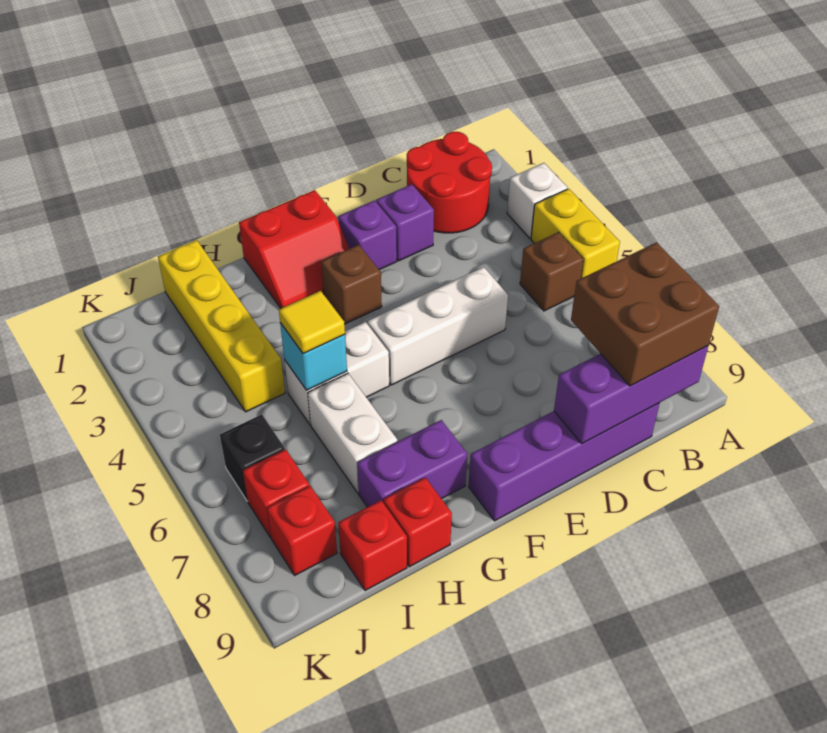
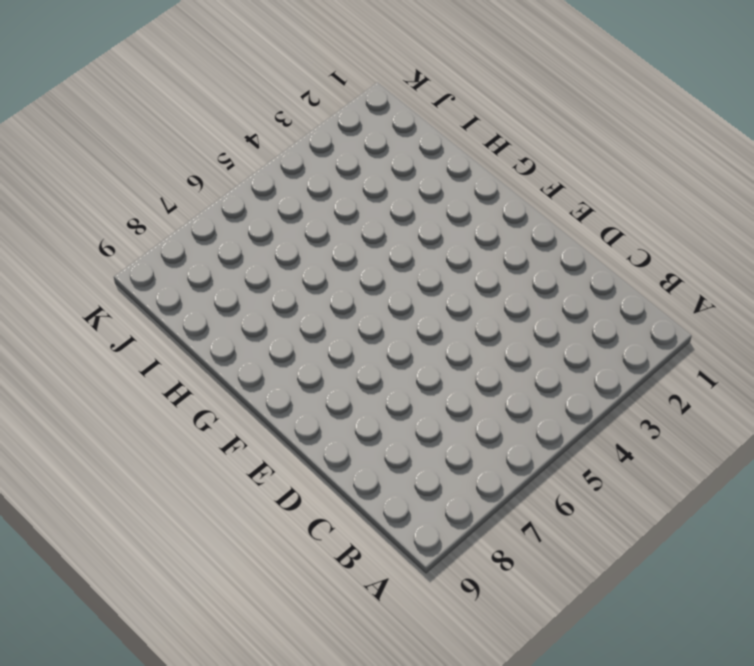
none -> white 1x1 brick [507,163,568,238]
none -> yellow 1x2 brick [531,189,620,278]
none -> red 2x2 round brick [407,132,492,233]

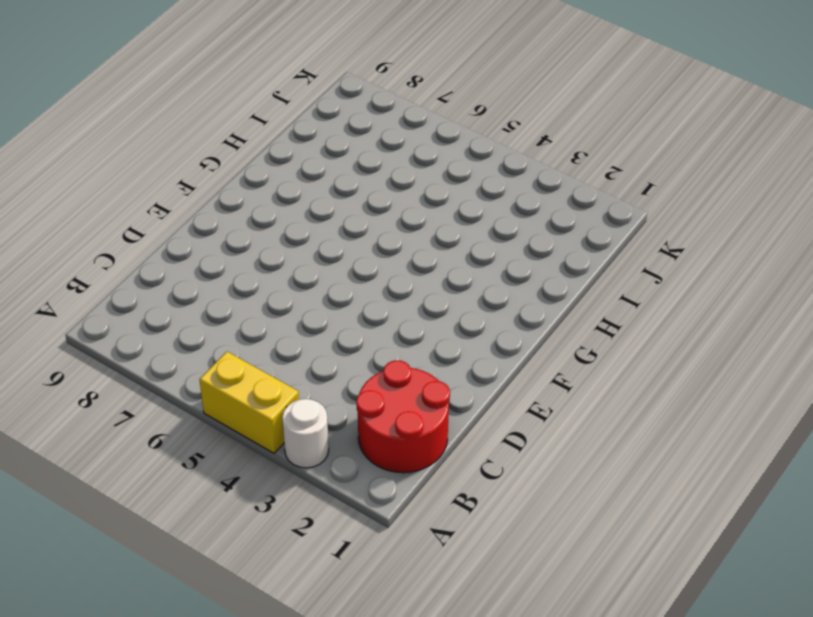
white 1x1 round brick [282,399,329,468] -> white 1x1 brick [507,163,568,238]
none -> brown 1x1 brick [520,232,583,311]
none -> purple 1x4 brick [469,403,660,521]
none -> purple 1x1 brick [376,184,434,261]

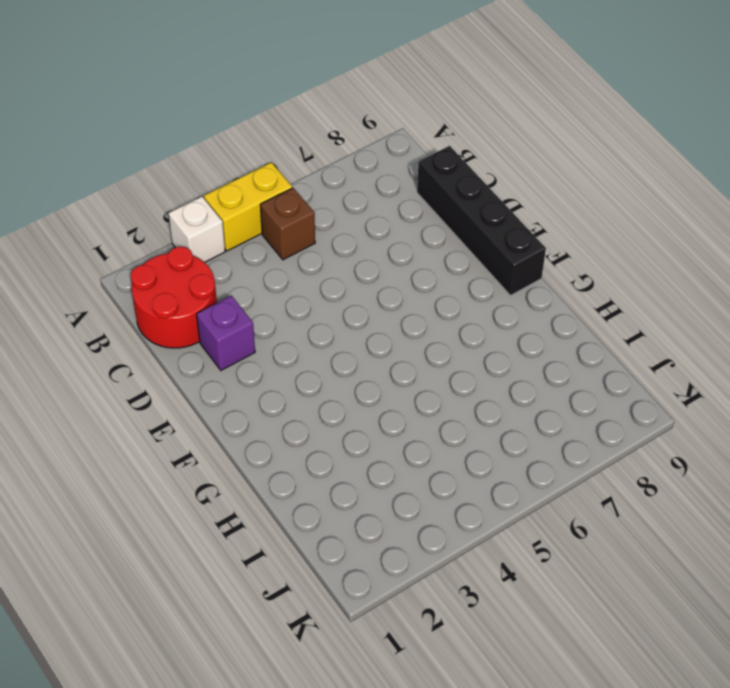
black 1x4 brick [417,146,546,295] -> purple 1x4 brick [469,403,660,521]
none -> white 1x3 brick [368,267,508,385]
none -> purple 1x1 brick [338,200,397,270]
none -> red 2x2 slope [239,190,349,308]

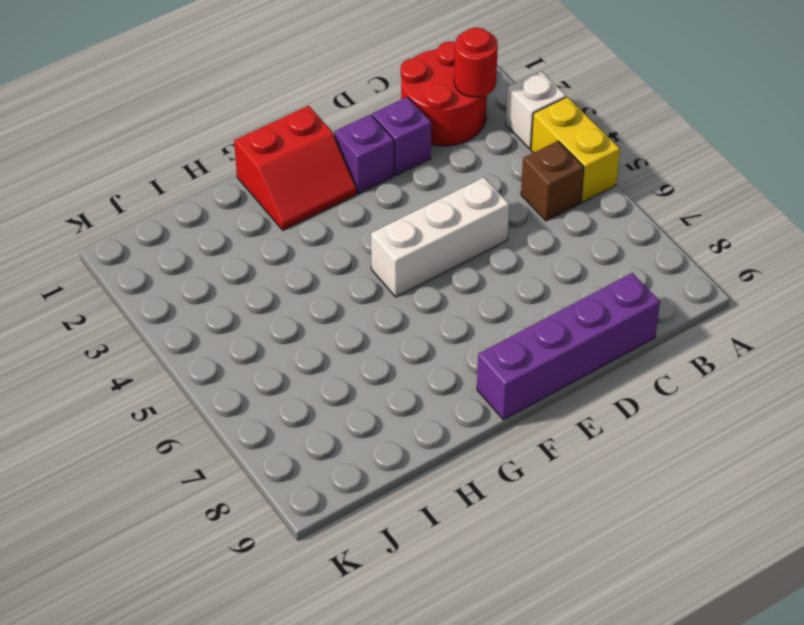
red 1x1 round brick [454,28,498,97] -> none
none -> brown 1x1 brick [321,245,382,324]
none -> white 1x2 brick [284,322,389,424]
none -> purple 1x2 brick [357,420,467,507]

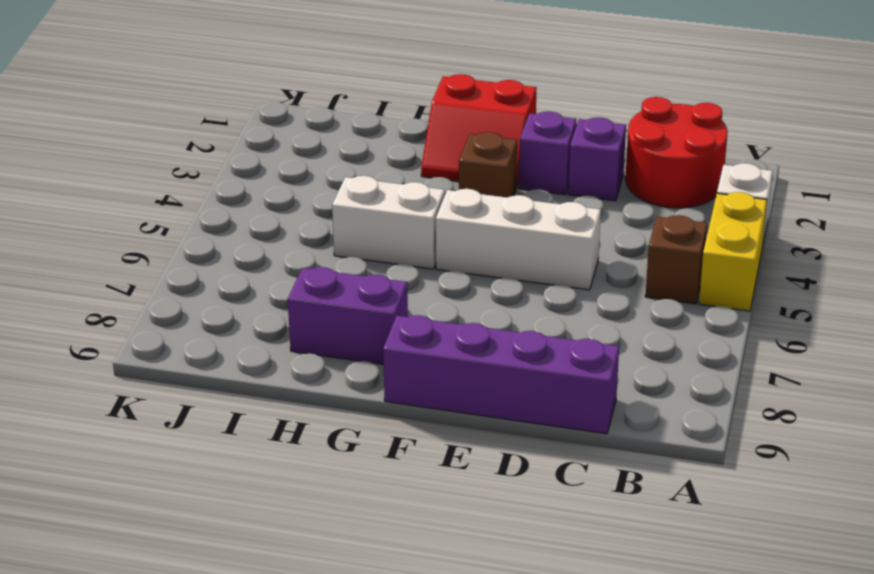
none -> white 1x2 brick [308,373,398,493]
none -> red 1x1 brick [383,477,452,567]
none -> yellow 1x4 brick [158,240,285,412]

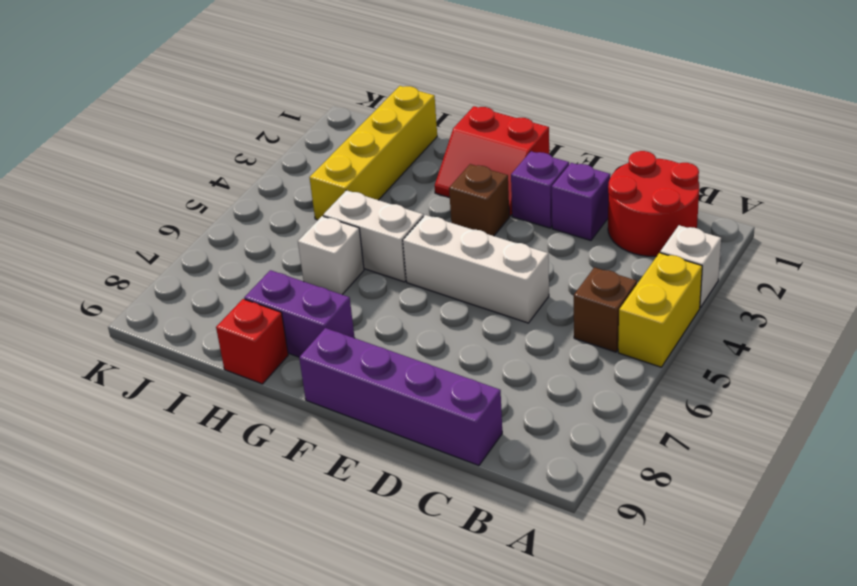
white 1x1 brick [298,216,364,295] -> white 1x2 brick [308,373,398,493]
none -> red 1x1 brick [338,500,407,591]
none -> black 1x1 brick [220,414,285,501]
none -> red 1x1 brick [243,449,309,538]

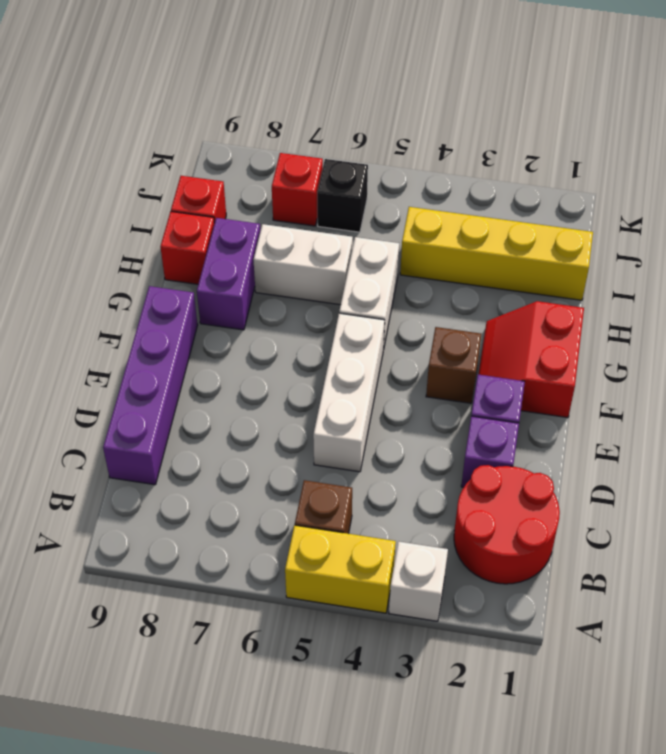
none -> red 1x1 brick [267,486,337,575]
none -> purple 1x3 brick [554,346,708,444]
none -> cyan 1x1 brick [280,323,347,390]

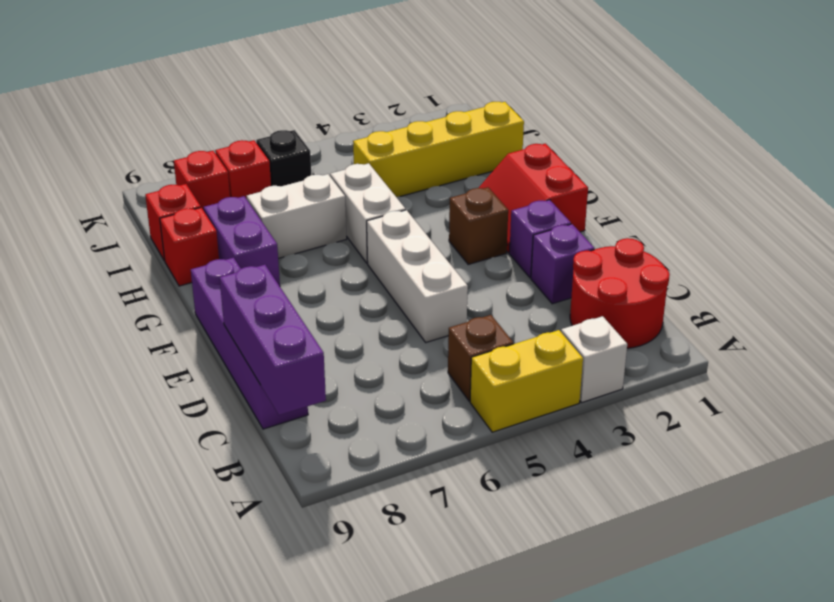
none -> cyan 1x1 brick [280,323,347,390]
none -> brown 2x2 brick [571,242,719,386]
none -> yellow 1x1 tile [279,291,345,354]

